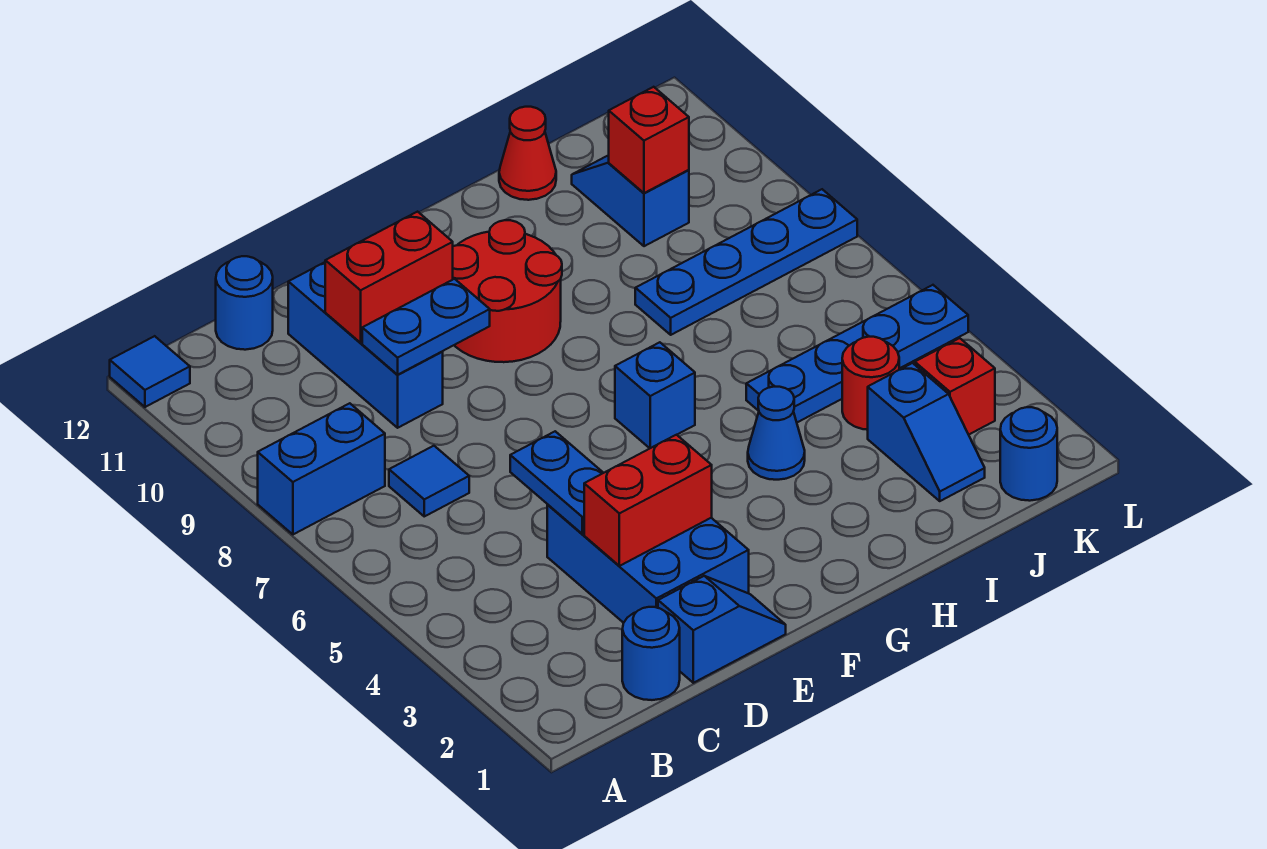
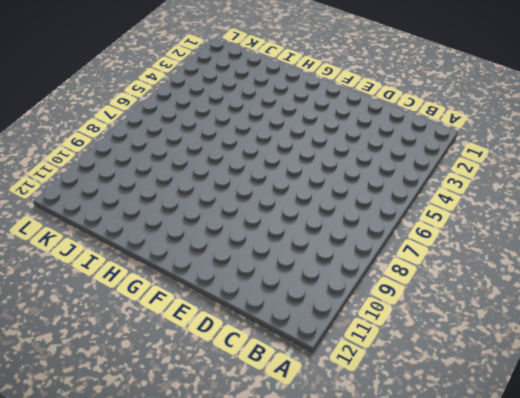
none -> blue 1x2 brick [258,403,385,534]
none -> blue 1x1 tile [110,336,190,407]
none -> blue 1x1 round brick [622,607,680,700]

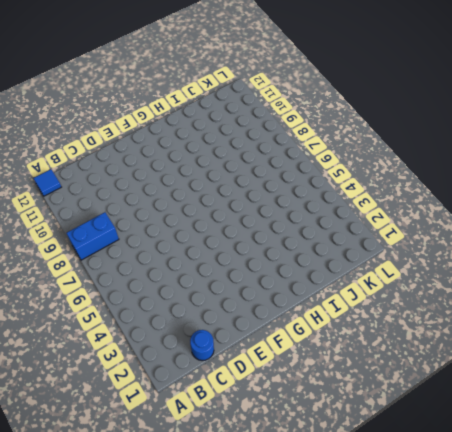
none -> blue 1x1 tile [389,446,469,516]
none -> blue 1x1 round brick [216,256,273,350]
none -> blue 1x2 slope [658,576,786,683]

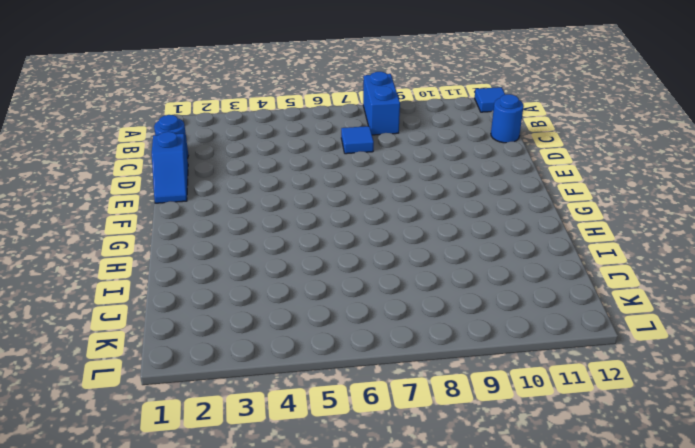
none -> blue 2x3 brick [547,504,749,623]
none -> blue 1x3 brick [288,262,443,428]
none -> red 2x2 round brick [453,220,562,362]

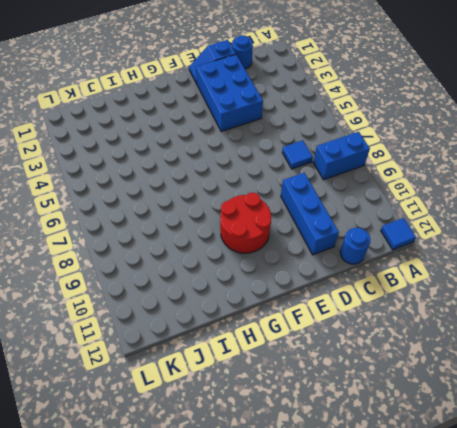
none -> blue 1x1 brick [615,342,695,448]
none -> blue 1x1 cone [748,387,805,480]
none -> blue 1x4 plate [746,285,968,422]

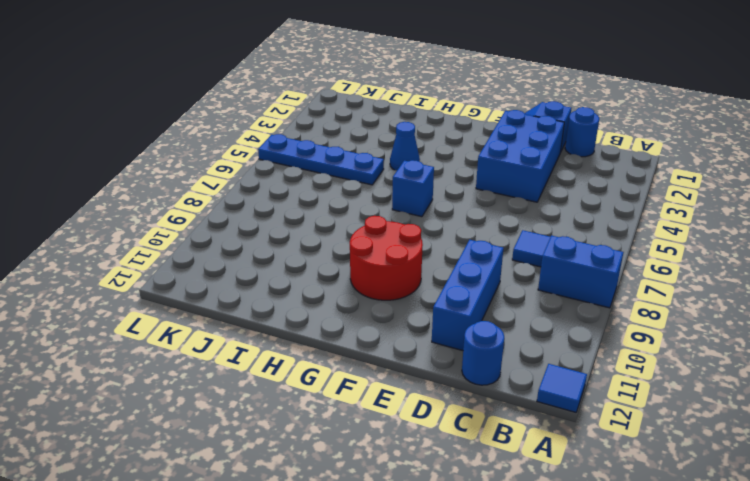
none -> blue 1x4 plate [635,189,857,335]
none -> red 1x1 cone [499,107,556,200]
none -> blue 1x2 slope [868,363,985,501]

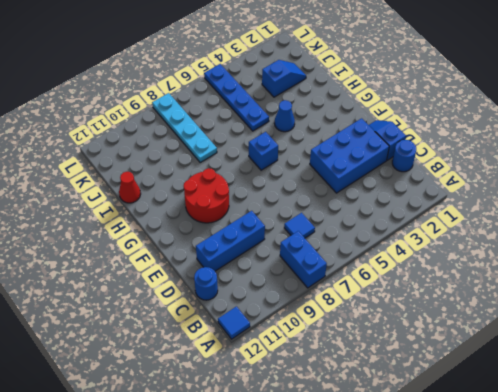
cyan 1x4 plate [152,93,217,162] -> blue 1x4 plate [635,189,857,335]
none -> red 1x1 round brick [842,337,899,430]
none -> blue 1x2 slope [572,155,689,246]
none -> blue 1x1 round brick [1000,407,1057,501]

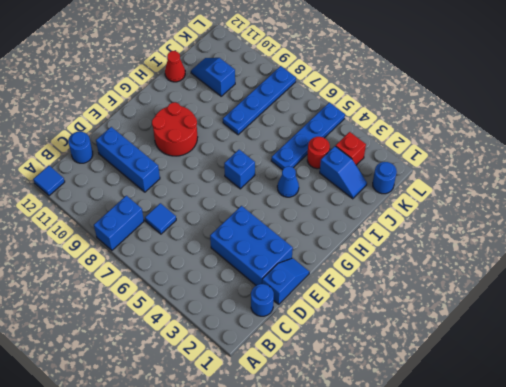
none -> red 1x2 brick [584,435,712,566]
none -> blue 1x2 plate [510,431,603,534]
none -> blue 1x2 plate [362,279,490,375]

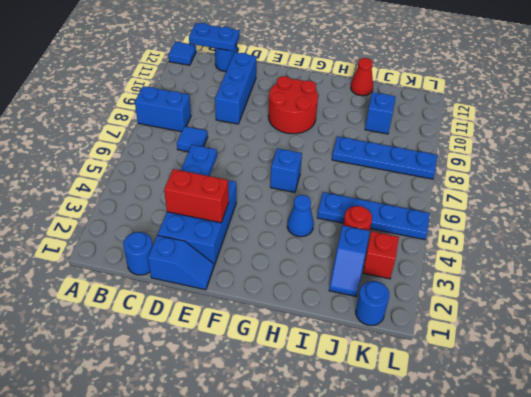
blue 1x2 plate [189,23,239,51] -> blue 1x2 plate moved to [362,279,490,375]
none -> red 1x2 brick [325,212,453,343]
none -> red 1x1 brick [609,87,689,193]

